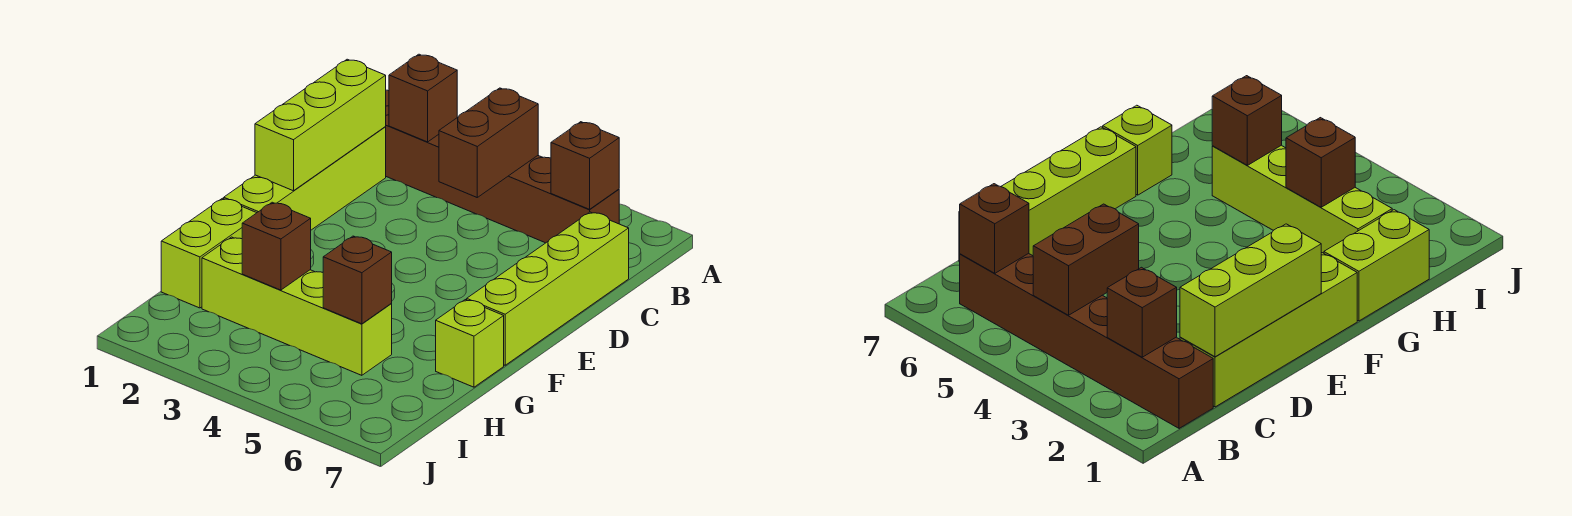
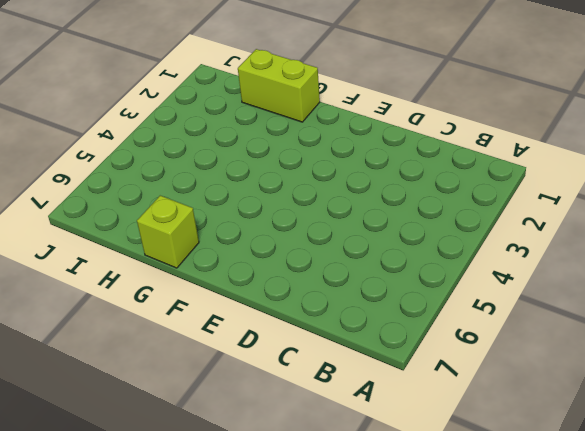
none -> brown 1x6 brick [385,90,619,243]
none -> lime 1x4 brick [224,127,386,230]
none -> lime 1x4 brick [467,212,629,365]

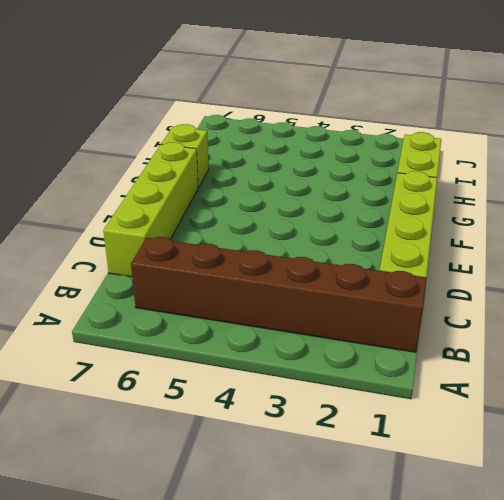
none -> lime 1x4 brick [202,237,392,375]
none -> brown 1x1 brick [389,54,457,142]
none -> brown 1x2 brick [439,88,538,197]

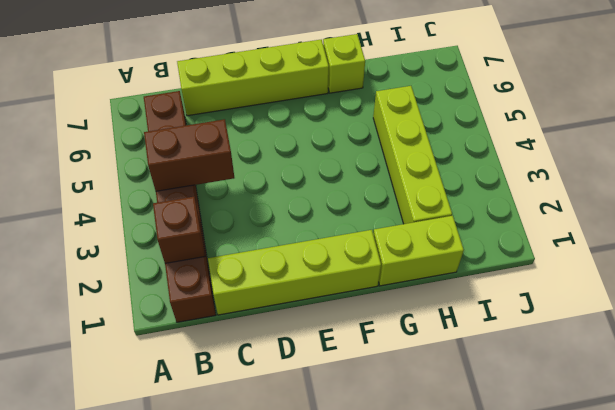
none -> brown 1x1 brick [551,122,619,209]
none -> lime 1x3 brick [255,59,386,191]
none -> brown 1x1 brick [242,202,311,290]

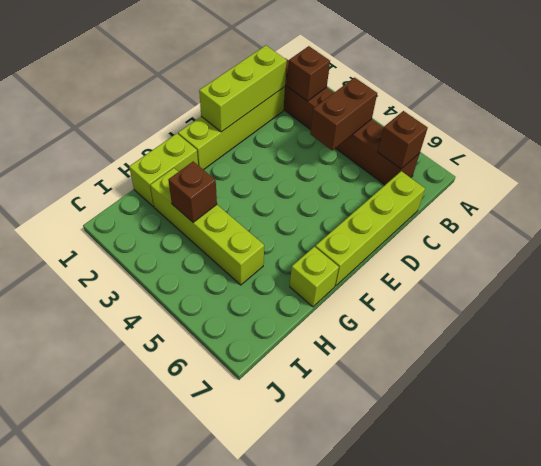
none -> brown 1x1 brick [323,236,392,324]

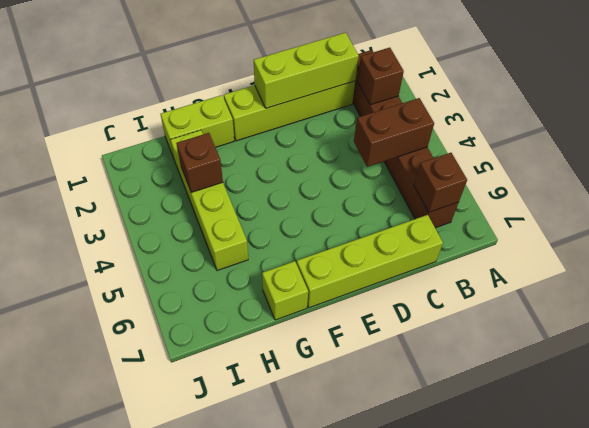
none -> brown 1x1 brick [323,236,392,324]

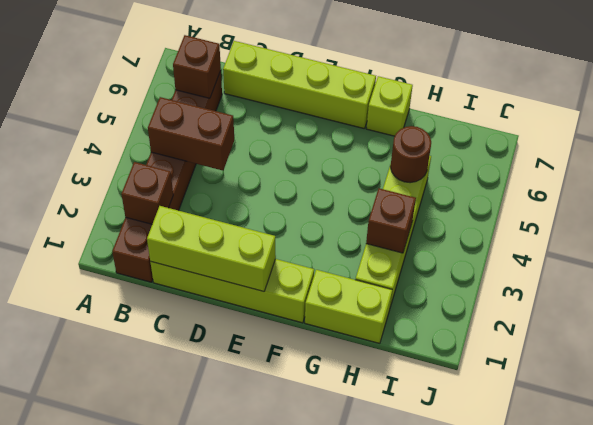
brown 1x1 round brick [391,126,431,183] -> brown 1x1 brick [323,236,392,324]

